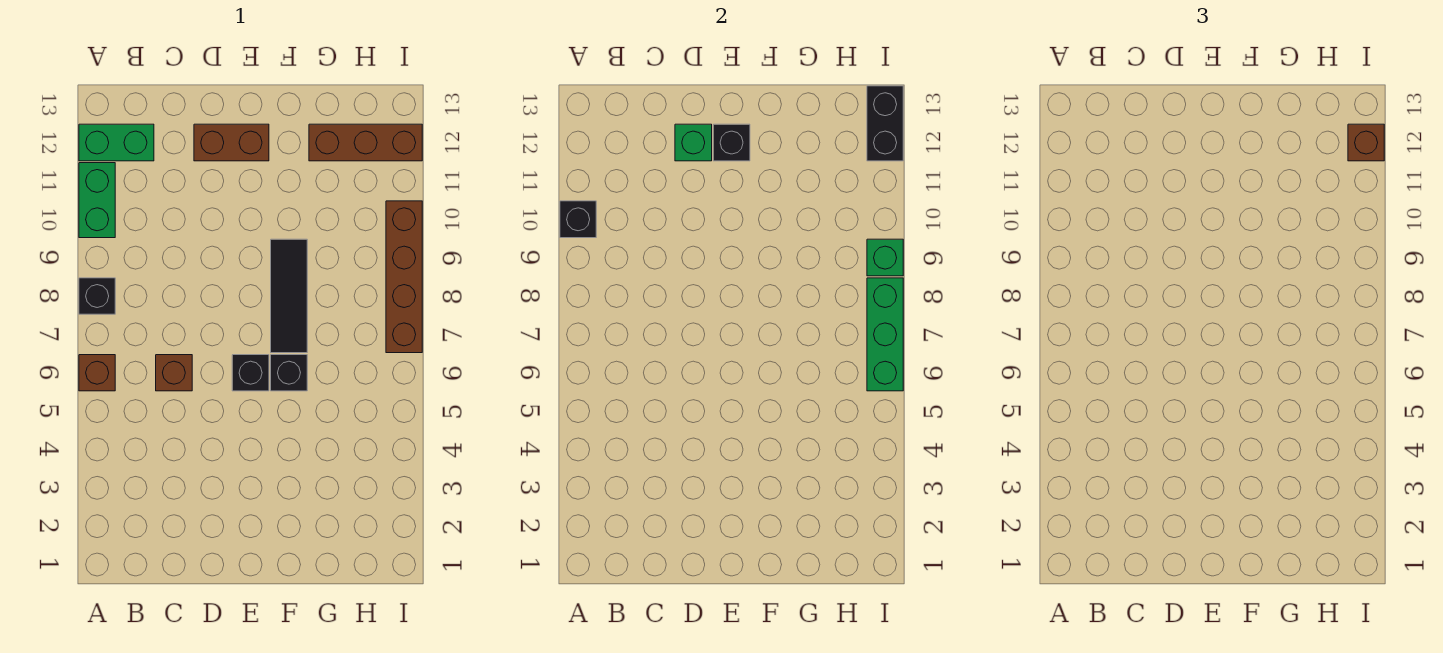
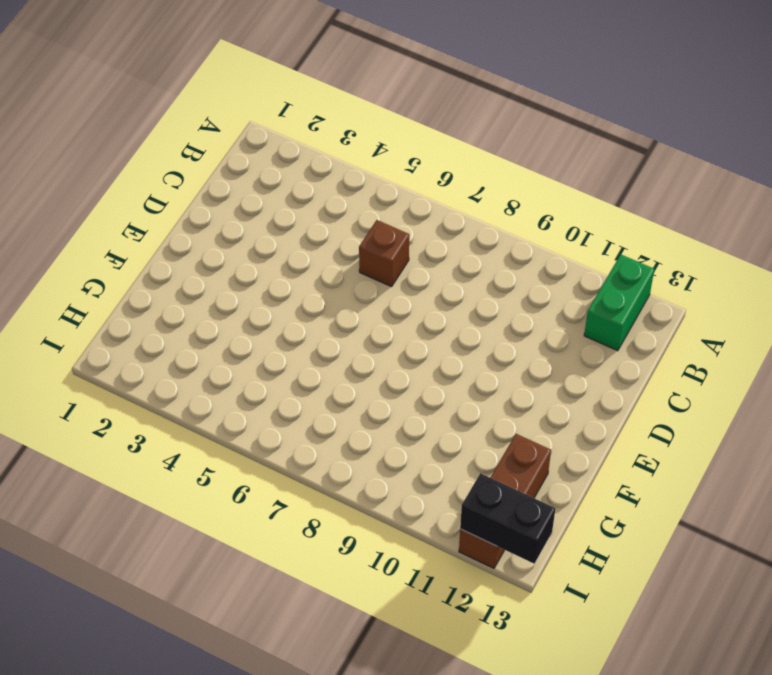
none -> brown 1x1 brick [79,355,115,391]
none -> black 1x1 brick [79,278,115,314]
none -> green 1x2 brick [79,163,115,238]

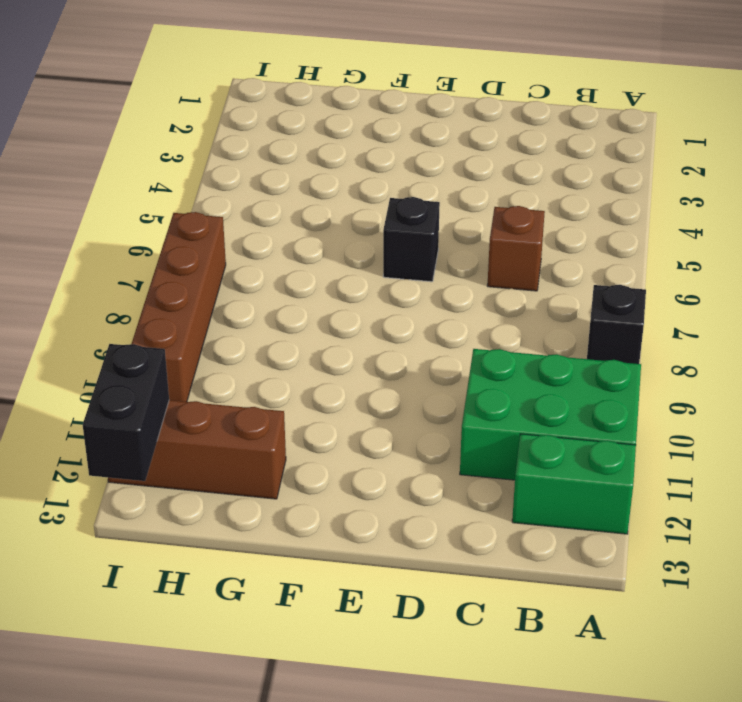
green 2x3 brick [460,349,641,480] -> green 1x2 brick [79,163,115,238]
none -> brown 1x1 brick [79,355,115,391]
none -> brown 1x2 brick [194,124,269,161]
none -> black 1x1 brick [271,355,307,391]

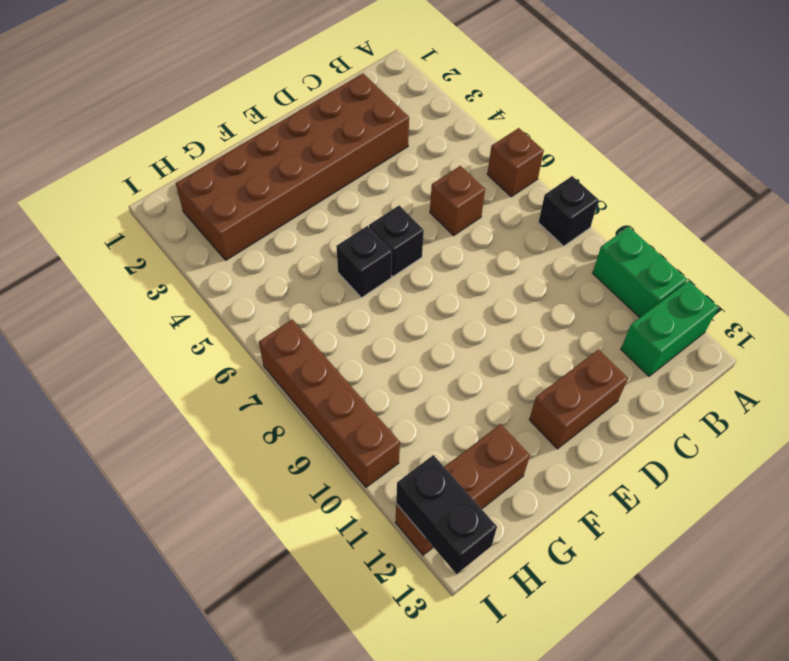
brown 2x6 brick [175,74,409,260] -> none
none -> black 1x3 tile [271,239,307,353]
none -> black 1x1 brick [560,201,596,238]
none -> green 1x1 brick [675,124,712,161]

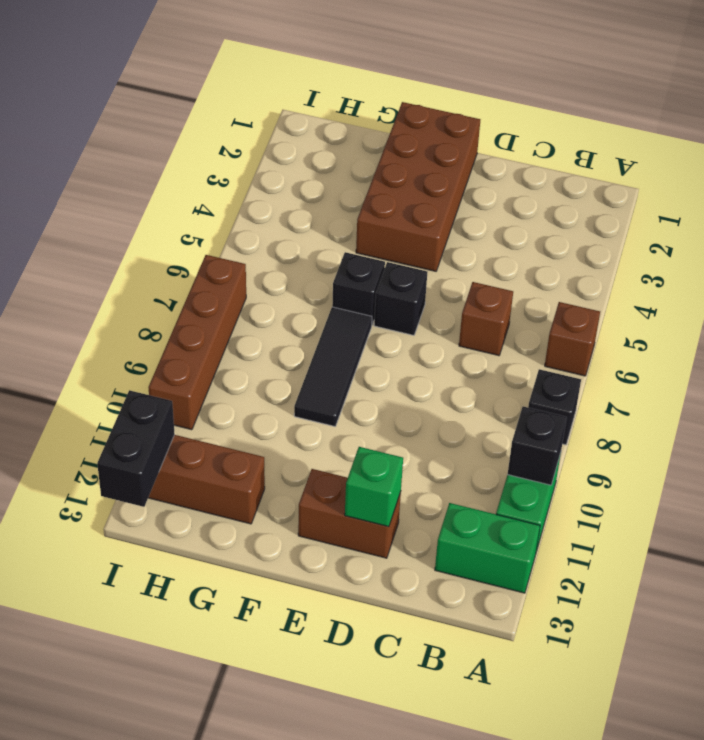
brown 2x4 brick [356,102,480,271] -> none
none -> black 1x1 brick [713,124,750,161]
none -> green 1x3 brick [867,278,903,391]
none -> green 1x1 brick [867,239,903,276]

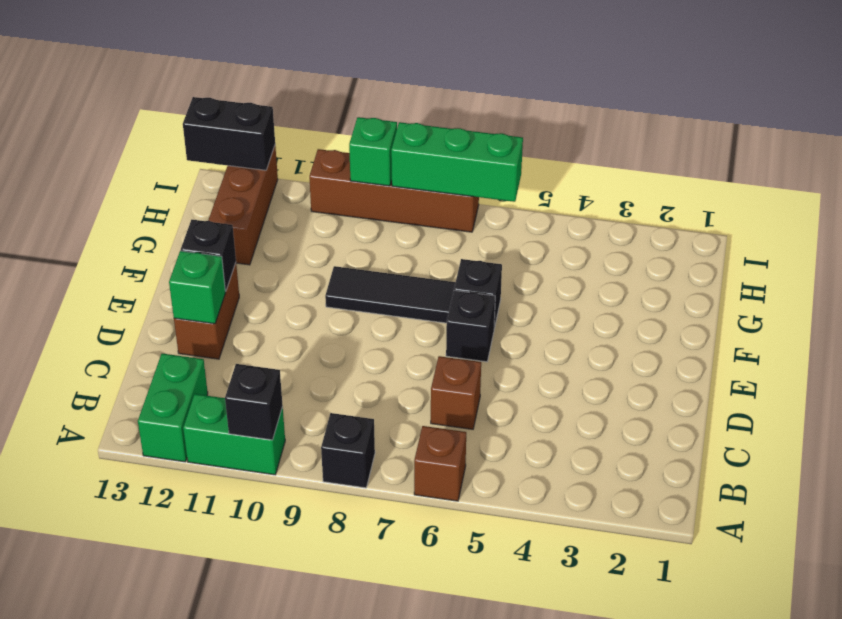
none -> brown 1x1 brick [1348,124,1384,161]

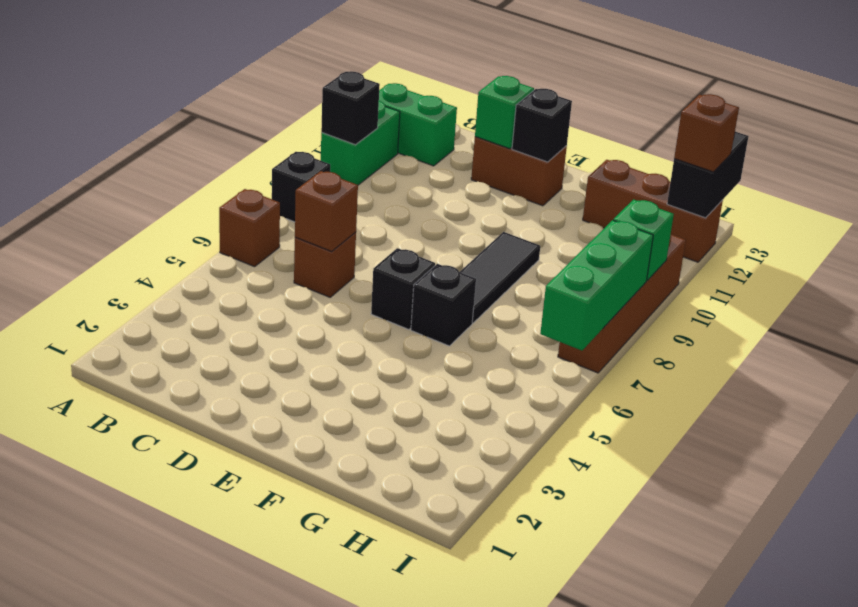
brown 1x1 brick [295,171,358,251] -> none

